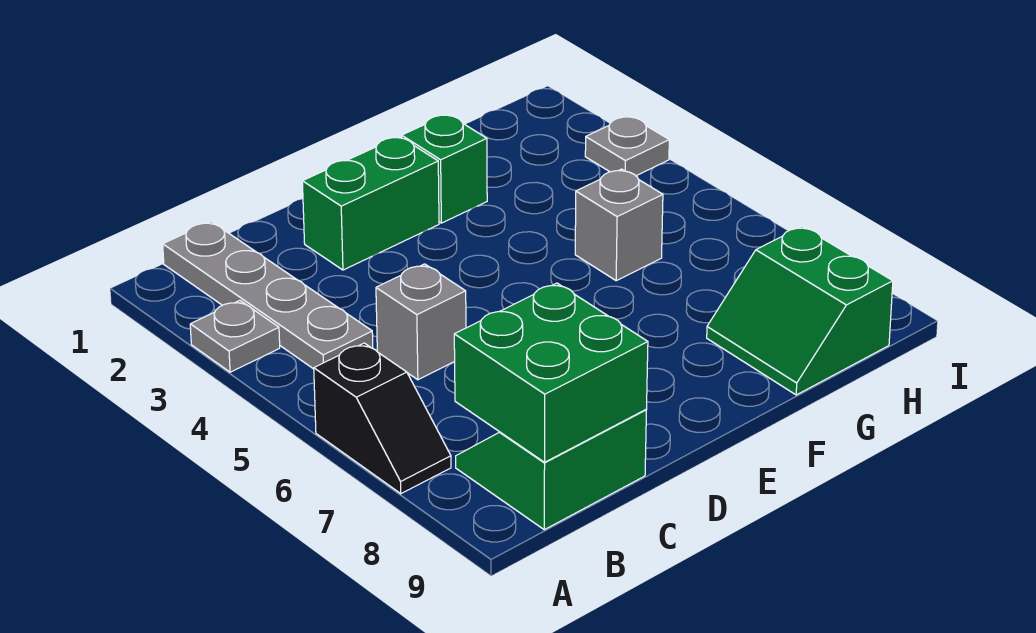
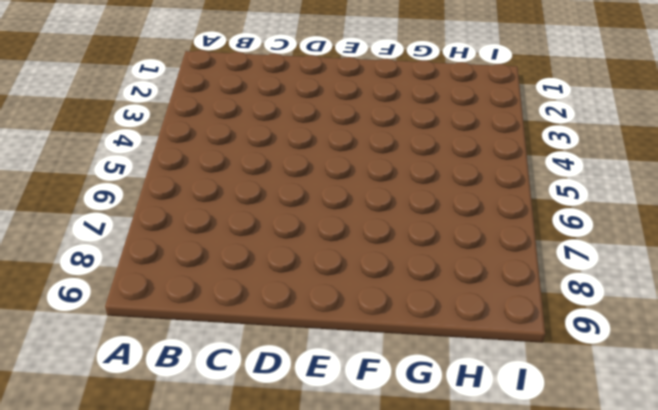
none -> grey 1x1 plate [190,300,280,372]
none -> black 1x2 slope [314,343,451,494]

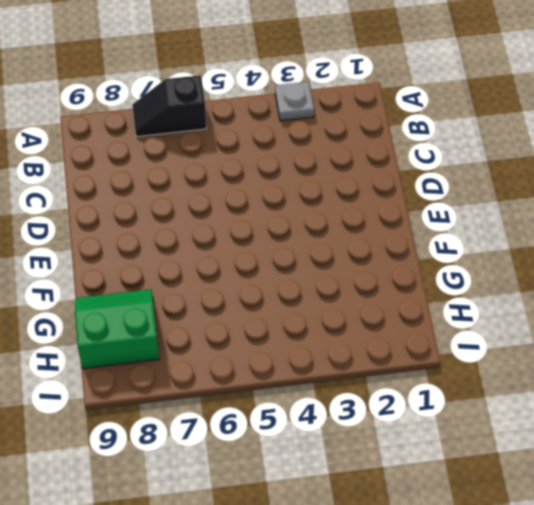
none -> grey 1x4 plate [163,222,373,369]
none -> green 2x2 slope [456,410,646,530]

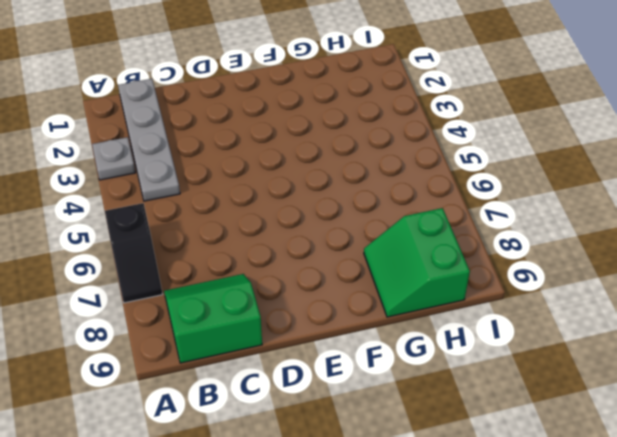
none -> grey 1x1 brick [376,264,466,380]
none -> green 1x2 brick [302,136,439,270]

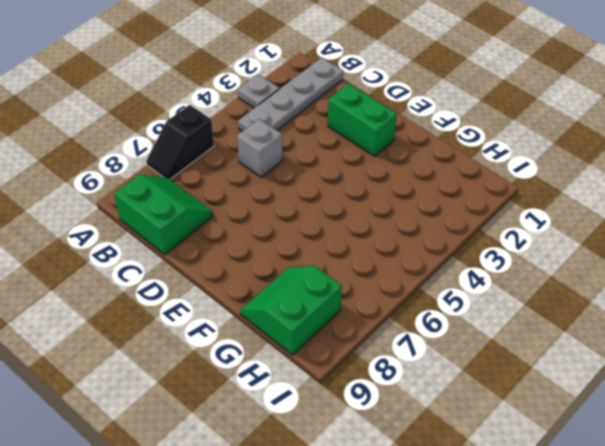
none -> green 1x1 brick [402,114,487,223]
none -> grey 1x1 brick [575,169,663,281]

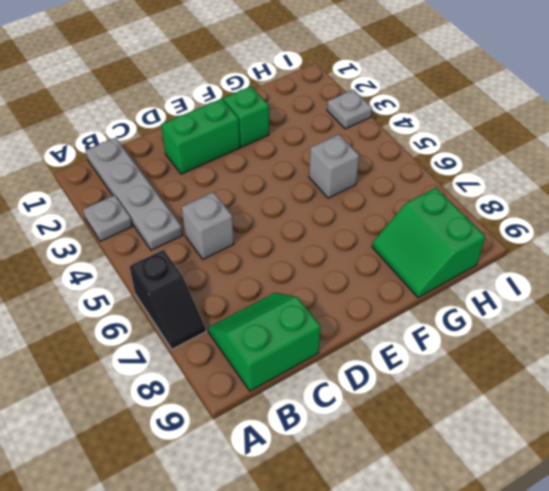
none -> green 2x2 brick [454,283,648,462]

